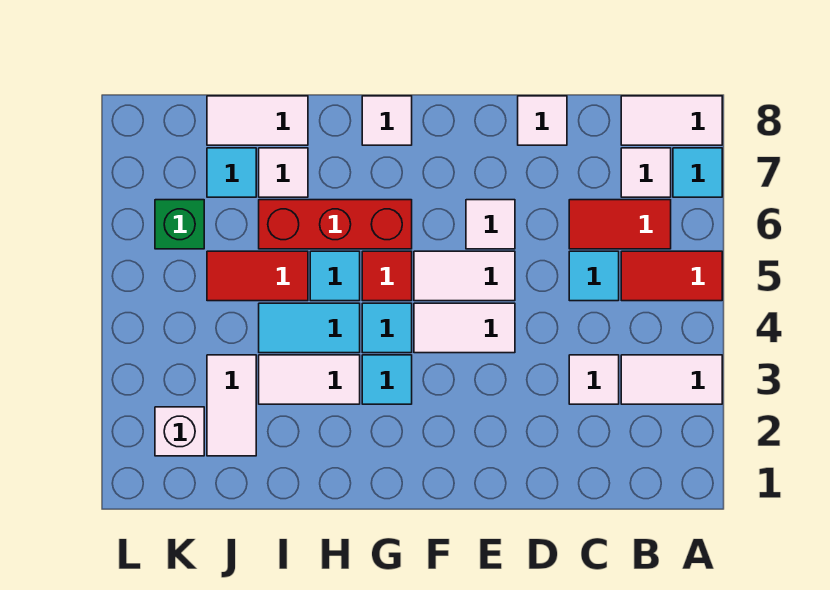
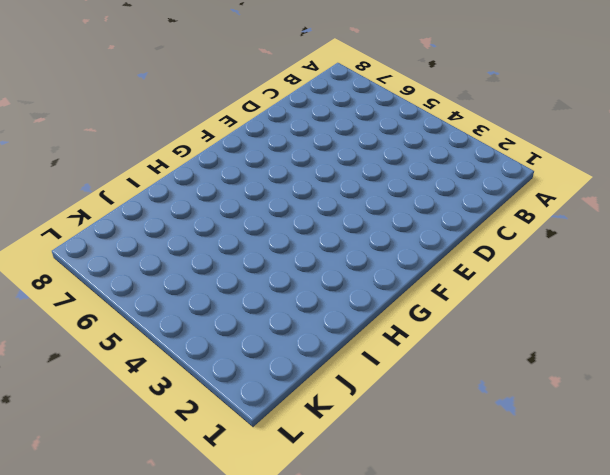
none -> white 1x2 tile [621,355,722,404]
none -> red 1x2 tile [621,251,722,301]
none -> cyan 1x1 tile [673,148,722,197]

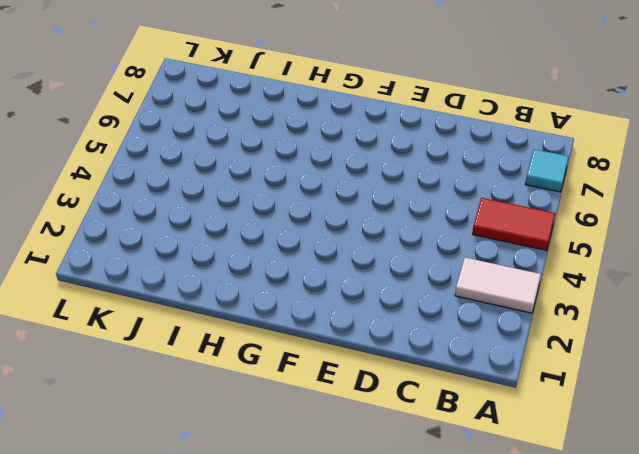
none -> white 1x2 tile [621,96,722,145]
none -> red 1x2 tile [569,200,671,249]
none -> white 1x1 tile [621,148,671,197]

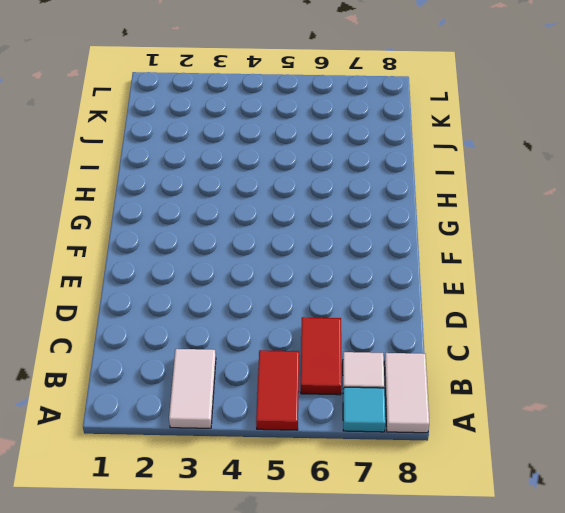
none -> white 1x1 tile [569,355,619,404]
none -> cyan 1x1 tile [569,251,619,301]
none -> white 1x1 tile [518,96,567,145]

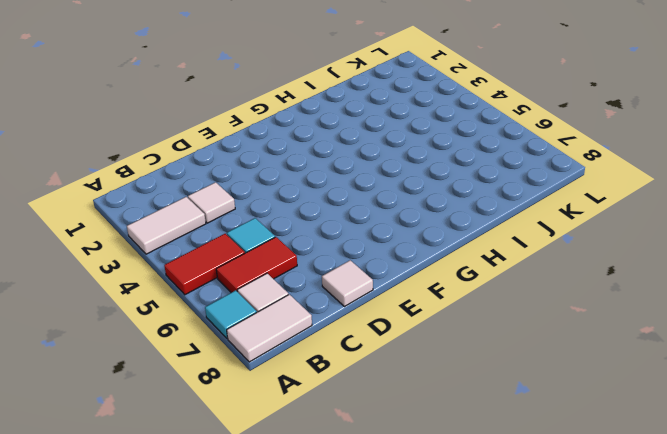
none -> white 1x2 tile [414,303,515,353]
none -> white 1x2 tile [414,251,515,301]
none -> white 1x1 tile [466,200,515,249]

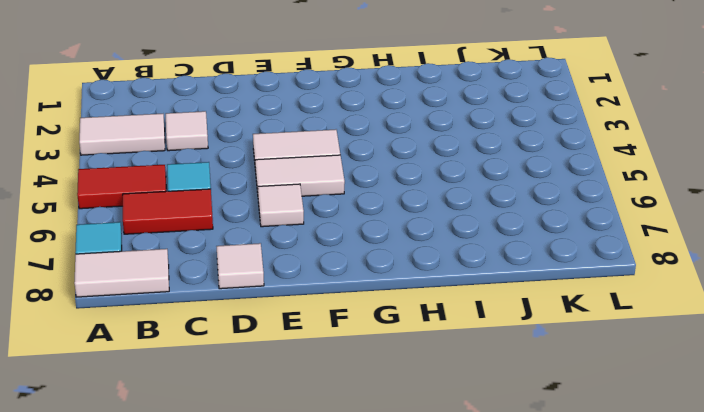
none -> white 1x1 tile [621,148,671,197]
none -> cyan 1x1 tile [362,355,412,404]
none -> cyan 1x1 tile [362,303,412,353]

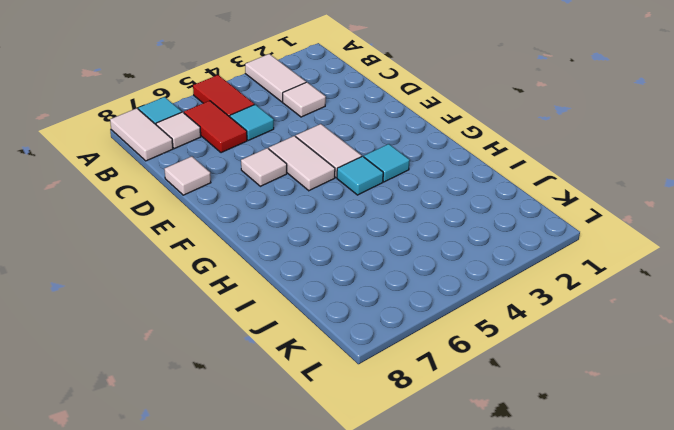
none -> red 1x1 tile [362,251,412,301]
none -> red 1x3 brick [259,200,412,249]
none -> white 1x1 tile [362,96,412,145]

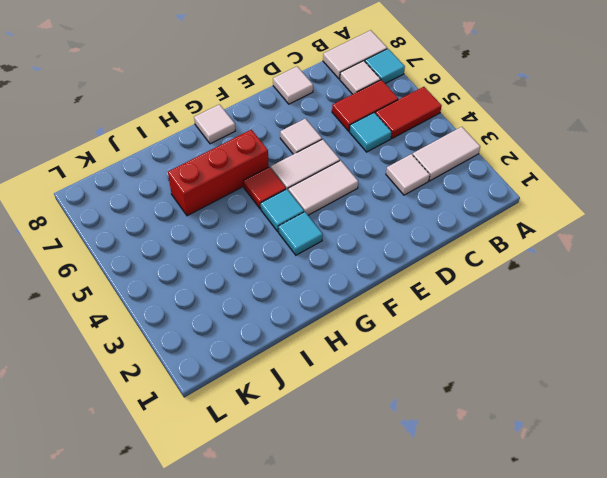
none -> white 1x2 tile [259,355,360,404]
none -> cyan 1x2 tile [259,303,360,353]
none -> cyan 1x1 tile [310,251,360,301]

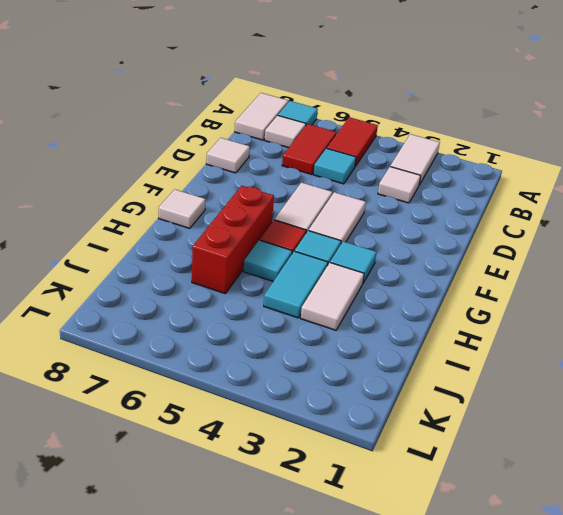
none -> white 1x1 tile [466,200,515,249]
none -> red 1x2 tile [207,251,308,301]
none -> white 1x1 tile [259,148,308,197]

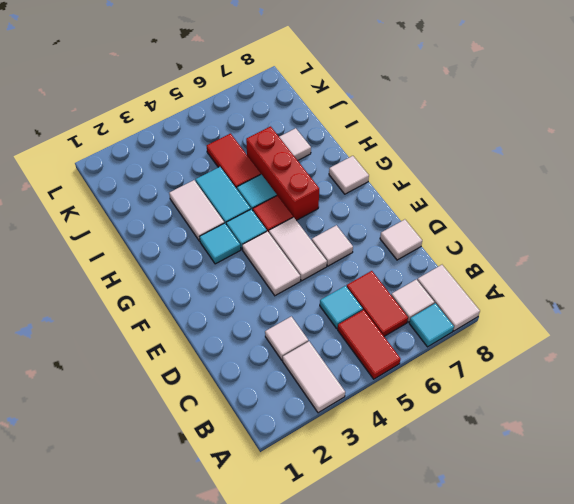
none -> white 1x2 tile [207,96,308,145]
none -> white 1x2 tile [207,355,256,456]
none -> cyan 1x1 tile [207,148,256,197]

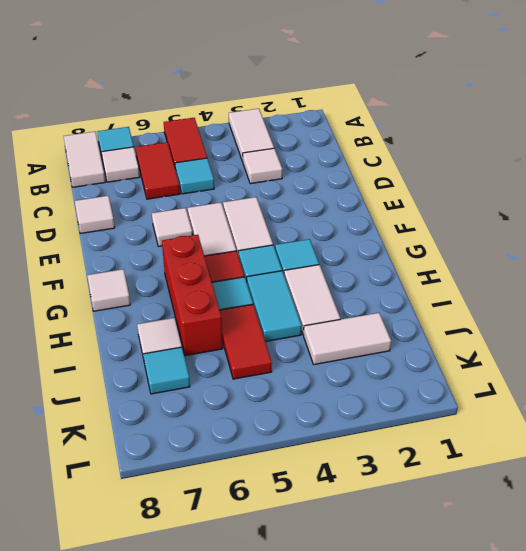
none -> white 1x2 tile [207,96,308,145]
none -> white 1x1 brick [155,407,204,456]
none -> green 1x1 brick [155,200,204,249]

